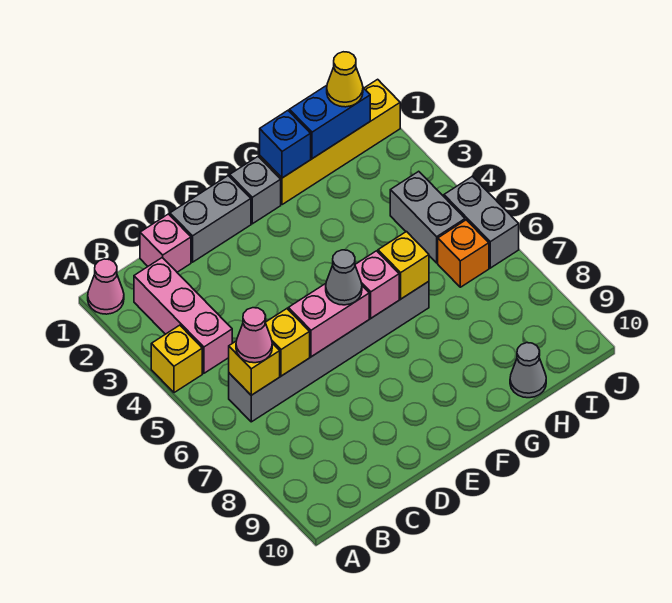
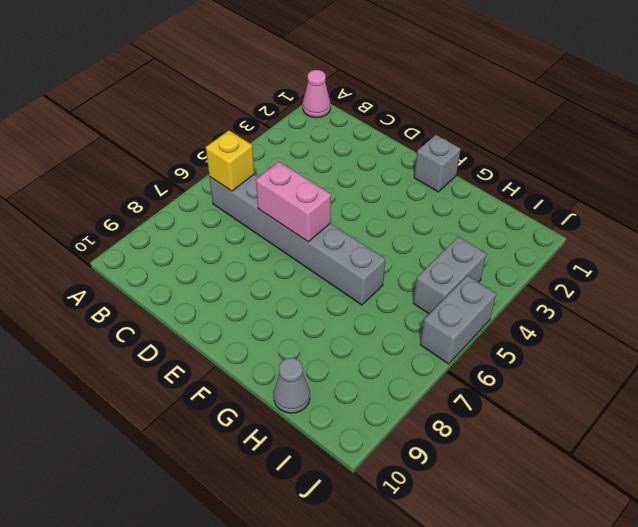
none -> yellow 1x1 brick [151,325,202,393]
none -> pink 1x3 brick [134,258,232,373]
none -> pink 1x1 brick [140,214,191,272]

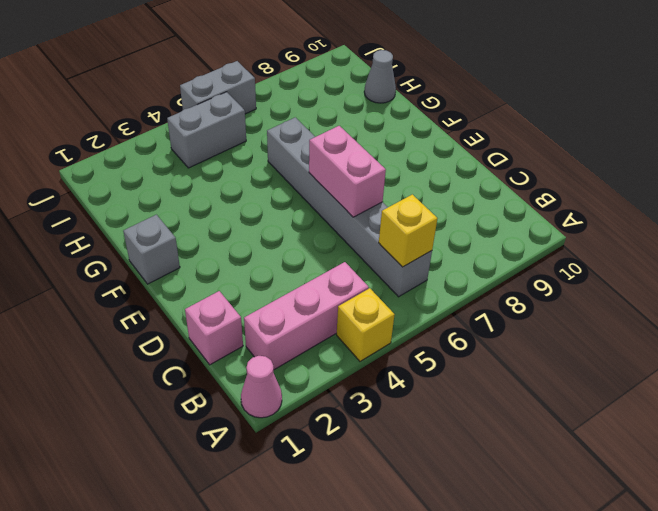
none -> grey 1x2 brick [170,176,251,262]
none -> yellow 1x4 brick [260,79,400,205]
none -> orange 1x1 brick [438,220,489,287]

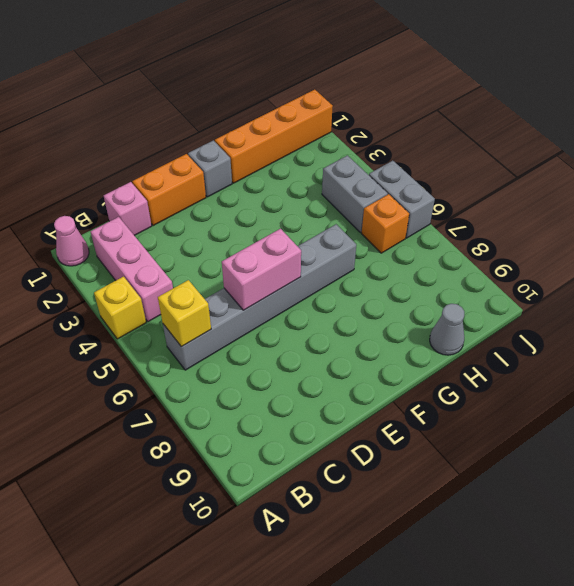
orange 1x2 brick [132,154,206,226] -> grey 1x2 brick [170,176,251,262]
orange 1x4 brick [215,90,333,183] -> yellow 1x4 brick [260,79,400,205]
none -> yellow 1x1 brick [265,309,310,376]
none -> pink 1x1 brick [355,251,399,318]
none -> blue 1x1 brick [260,111,311,178]

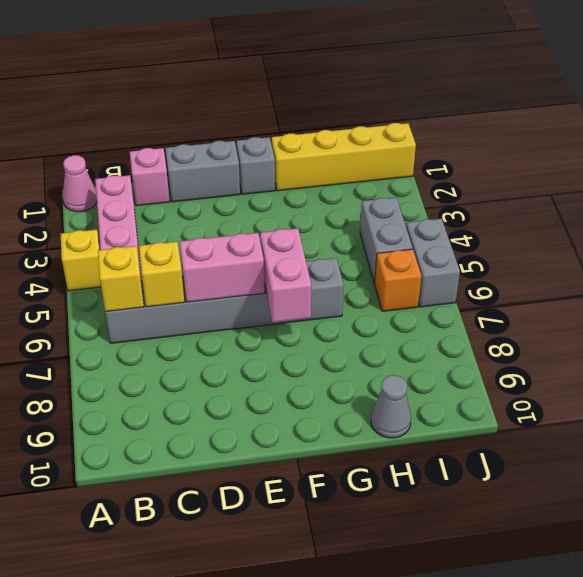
pink 1x2 brick [260,228,311,323] -> pink 1x1 brick [355,251,399,318]
none -> blue 1x1 brick [260,111,311,178]
none -> yellow 1x1 brick [378,232,429,299]
none -> blue 1x2 brick [289,85,370,159]

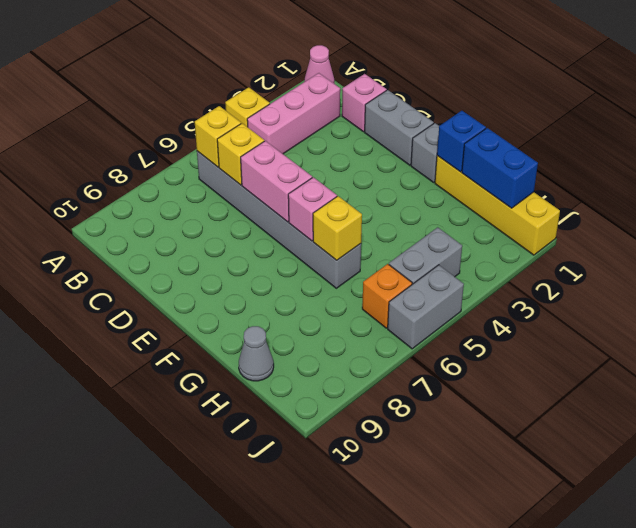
none -> pink 1x1 cone [236,308,272,363]
none -> grey 1x1 cone [326,250,362,305]
none -> yellow 1x1 cone [327,52,363,107]

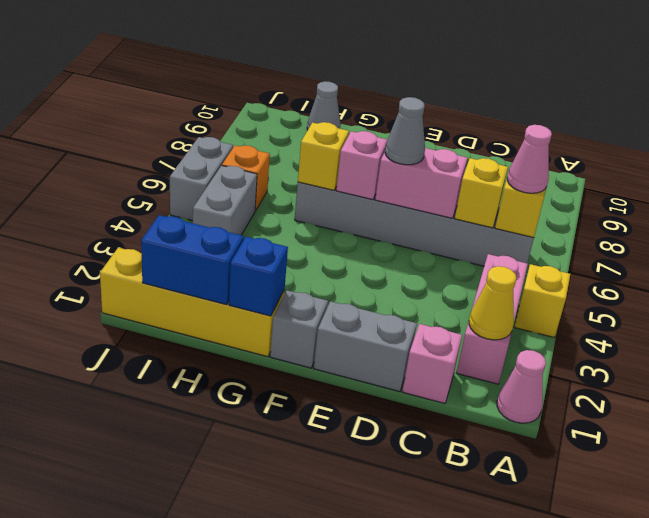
yellow 1x1 cone [469,266,516,340] -> yellow 1x1 cone moved to [327,52,363,107]

